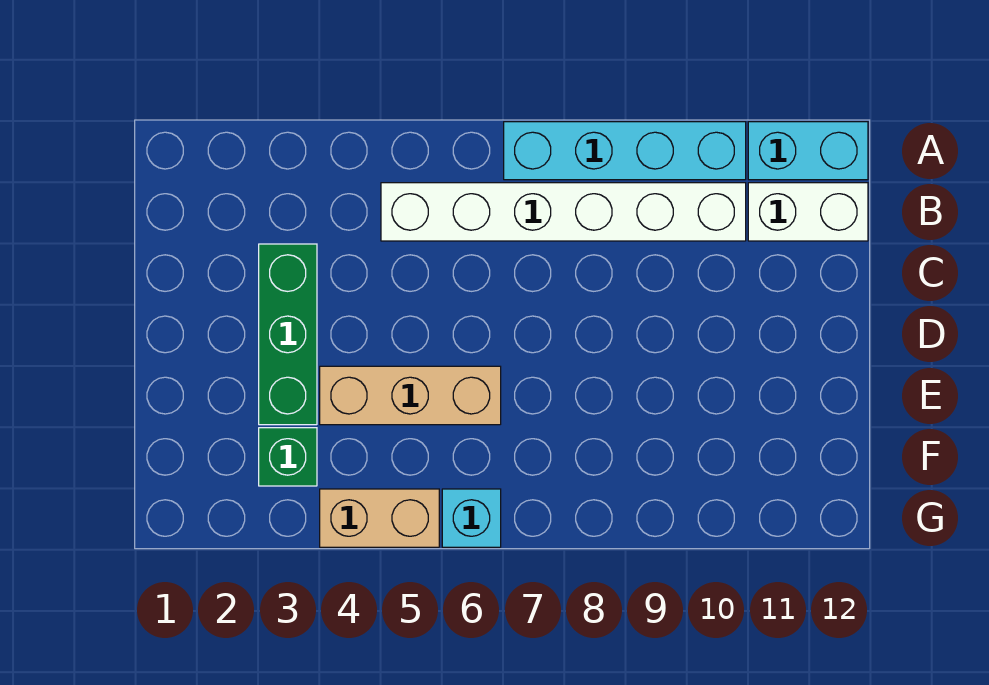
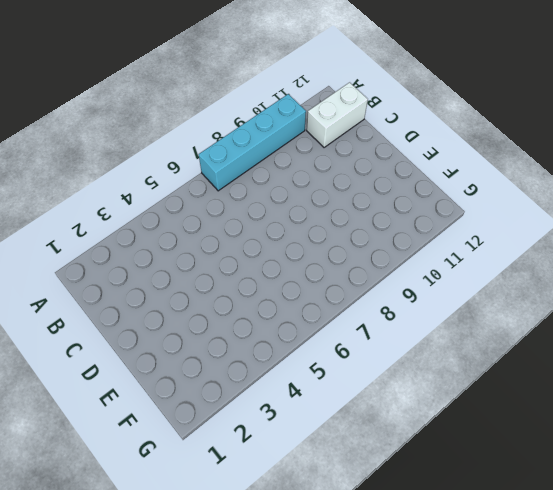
none -> cyan 1x2 brick [748,122,868,180]
none -> white 1x6 brick [381,183,746,241]

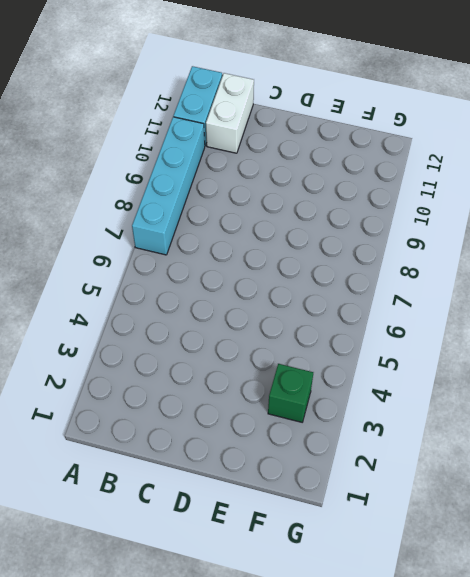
none -> white 1x6 brick [381,183,746,241]
none -> green 1x3 brick [259,244,317,425]

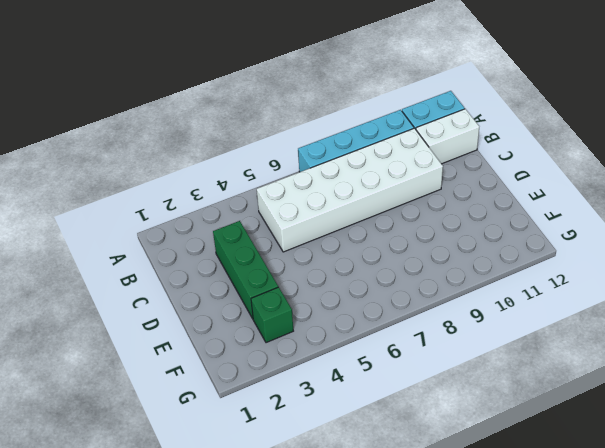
white 2x6 brick [257,128,443,252] -> white 1x6 brick [381,183,746,241]
none -> tan 1x3 brick [320,366,501,425]
none -> tan 1x2 brick [320,489,439,547]

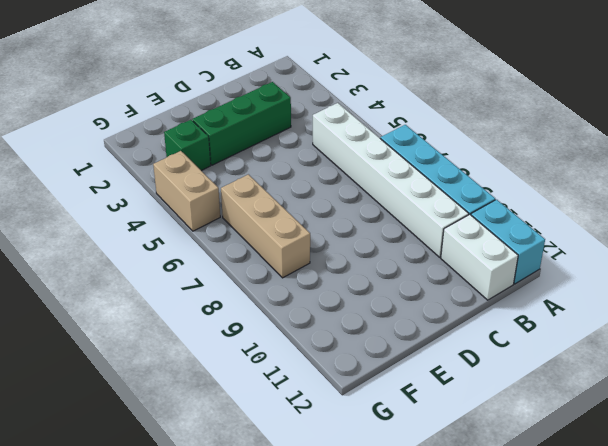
tan 1x3 brick [221,174,310,278] -> tan 1x3 brick moved to [320,366,501,425]
none -> cyan 1x1 brick [442,489,501,547]

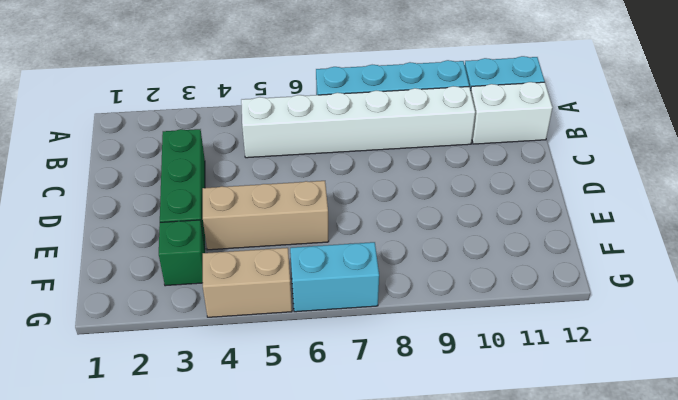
cyan 1x2 brick [290,242,379,312] -> cyan 1x1 brick [442,489,501,547]

